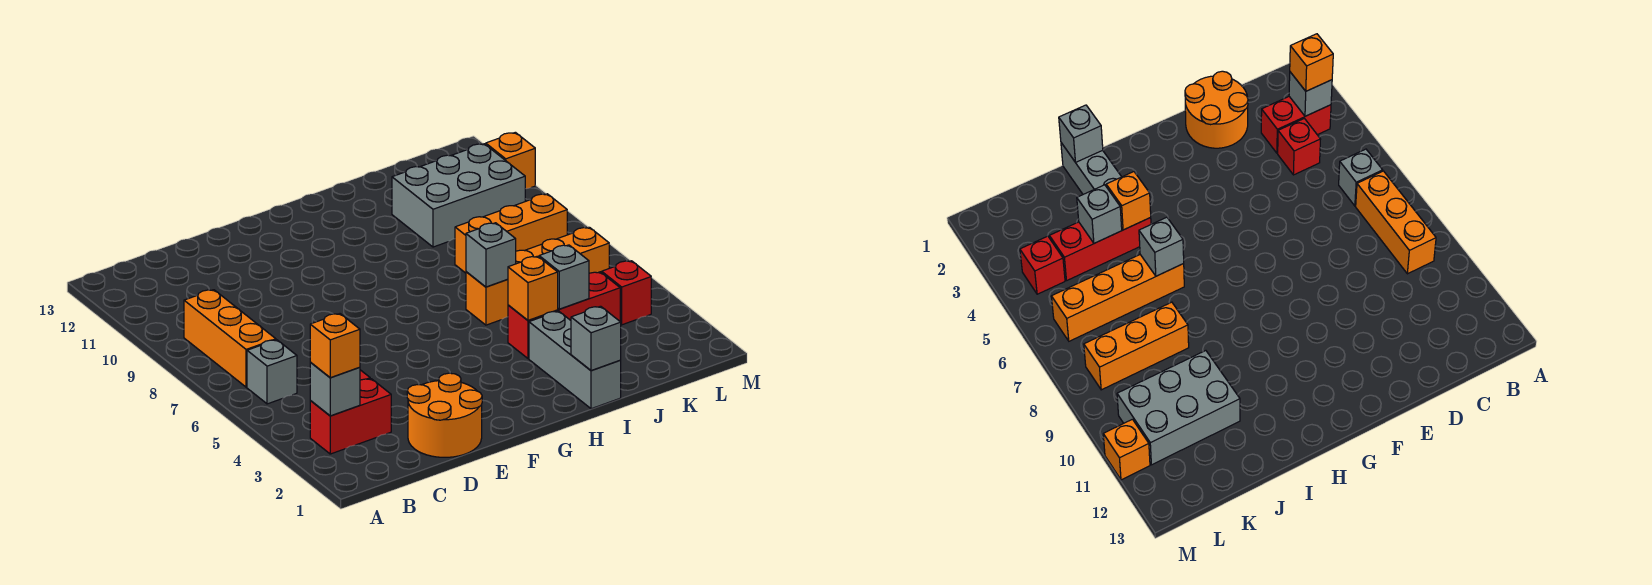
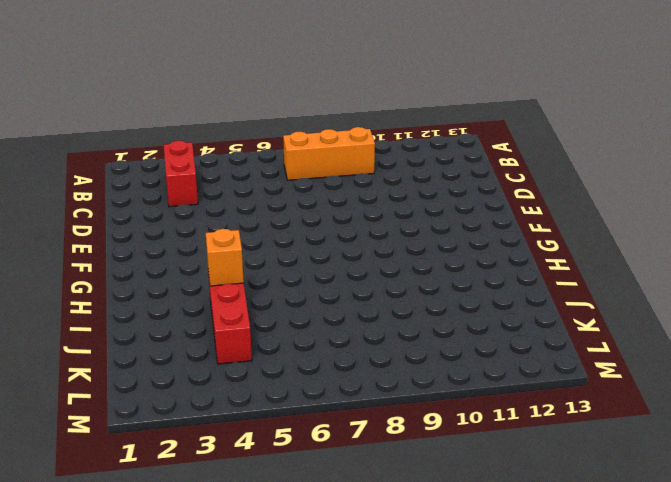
none -> grey 1x1 brick [247,340,297,404]
none -> red 1x1 brick [1278,118,1321,175]
none -> orange 2x2 round brick [407,373,482,457]

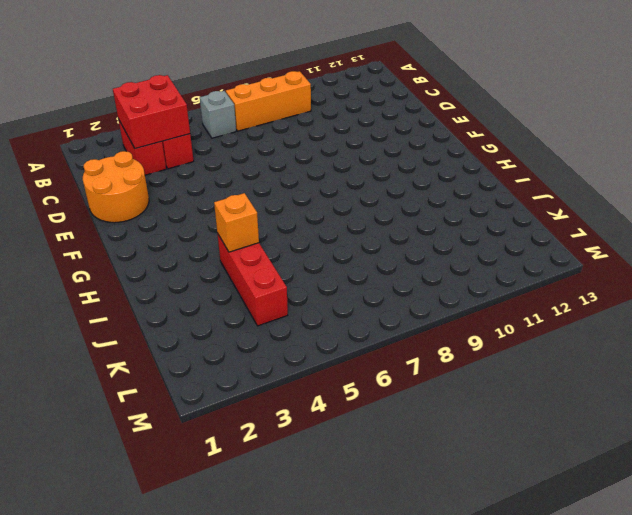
red 2x2 brick [113,75,190,149] -> grey 1x1 brick [310,363,360,416]
none -> grey 1x3 brick [529,311,621,409]
none -> orange 1x4 brick [466,227,609,325]
none -> orange 1x3 brick [455,194,567,273]

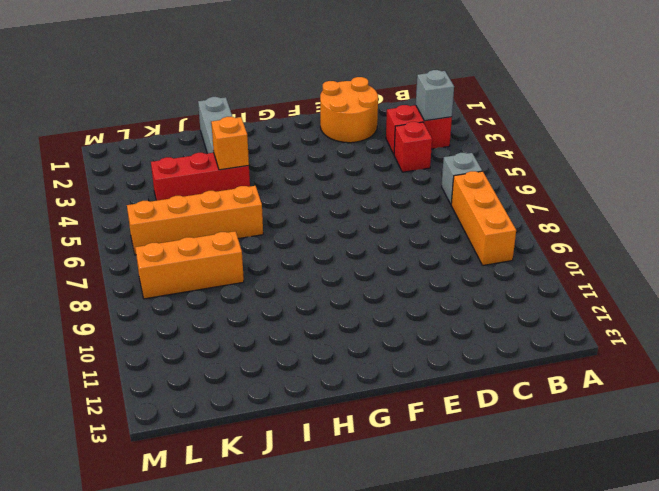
none -> grey 2x3 brick [392,144,525,247]
none -> red 1x1 brick [602,261,651,325]
none -> orange 1x1 brick [486,132,535,189]

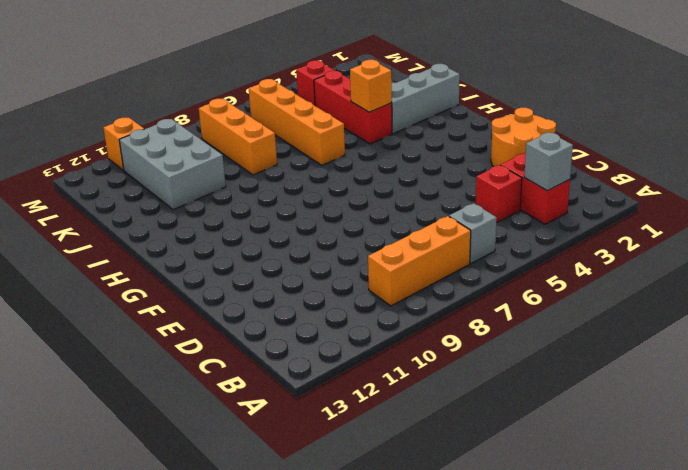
none -> grey 1x1 brick [571,306,621,371]
none -> grey 1x1 brick [466,223,516,287]
none -> grey 1x1 brick [539,245,589,309]

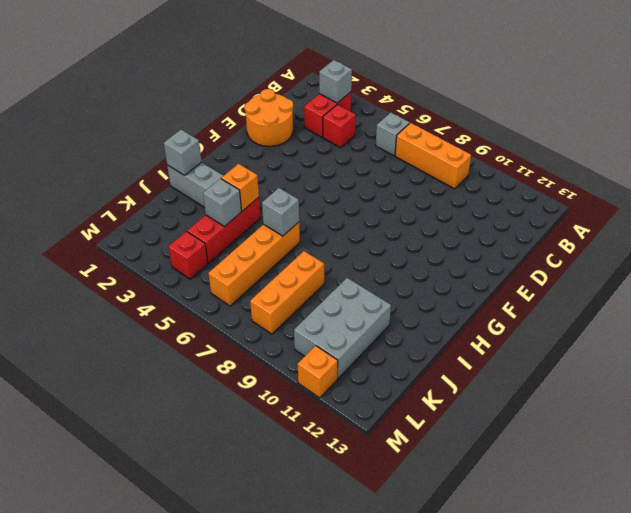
none -> orange 1x1 brick [310,314,360,378]

